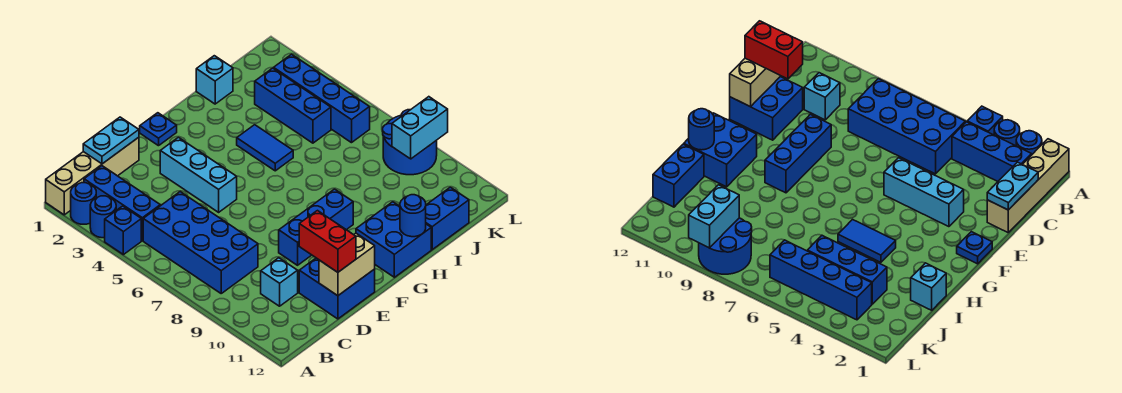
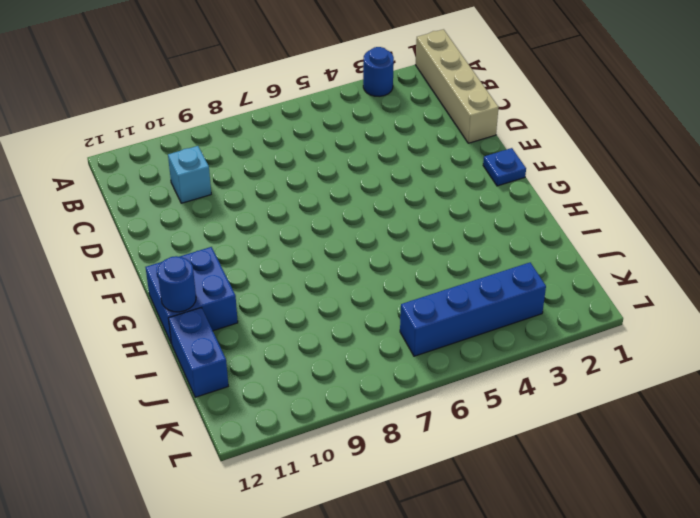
none -> blue 1x1 round brick [71,183,96,224]
none -> blue 1x1 brick [105,206,141,255]
none -> blue 1x3 brick [84,166,160,241]

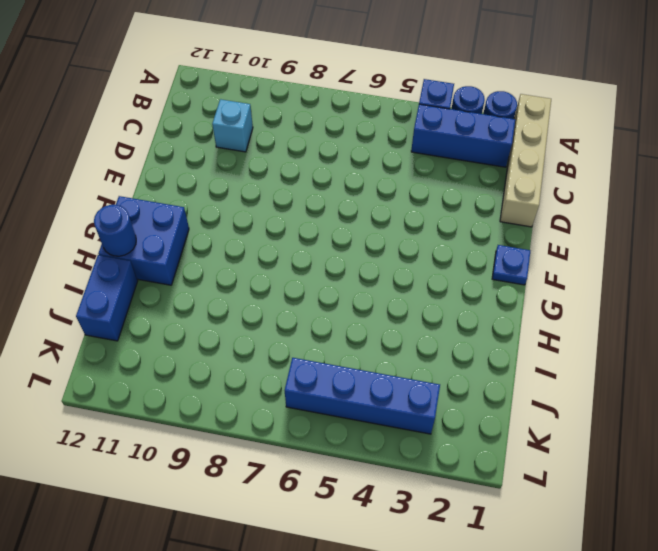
none -> blue 2x4 brick [143,192,258,293]
none -> blue 2x2 brick [299,258,375,319]
none -> cyan 1x3 brick [160,137,237,212]

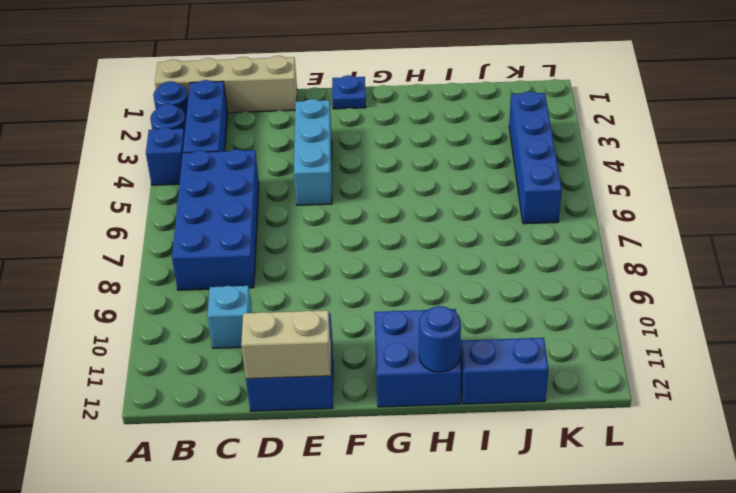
none -> blue 1x3 brick [279,189,353,265]
none -> blue 1x2 tile [237,125,293,171]
none -> cyan 1x1 brick [196,56,233,104]

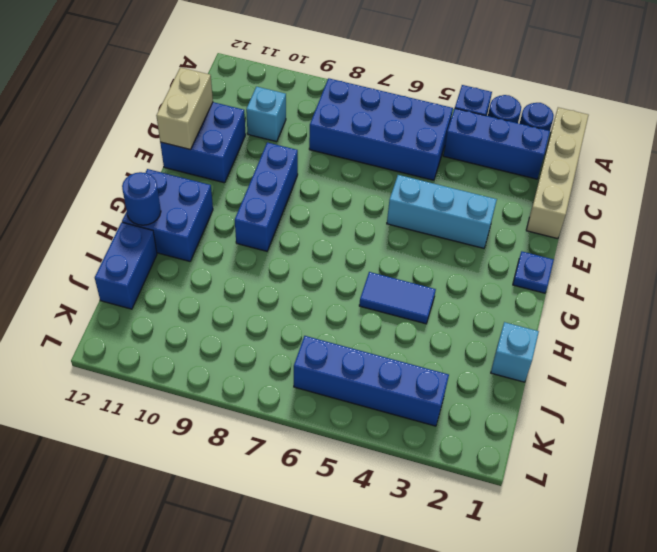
none -> blue 1x3 brick [255,68,331,143]
none -> blue 2x2 round brick [383,110,437,175]
none -> cyan 1x2 plate [83,117,139,164]

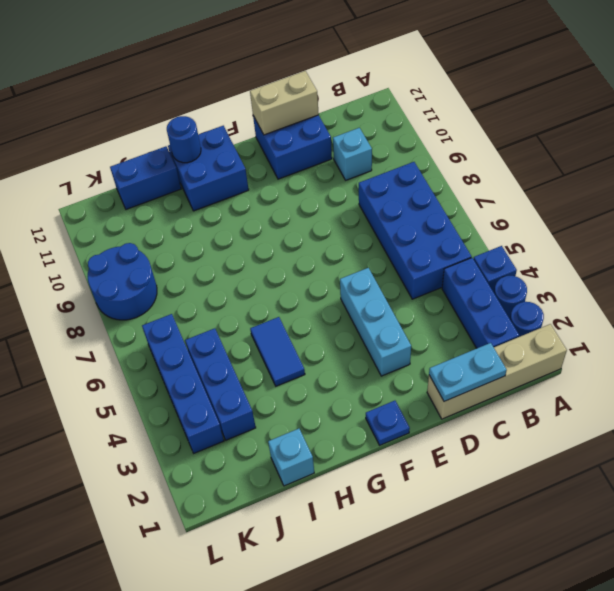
none -> blue 1x3 brick [279,189,353,265]
none -> cyan 1x2 brick [392,97,448,159]
none -> red 1x2 brick [299,211,356,272]

